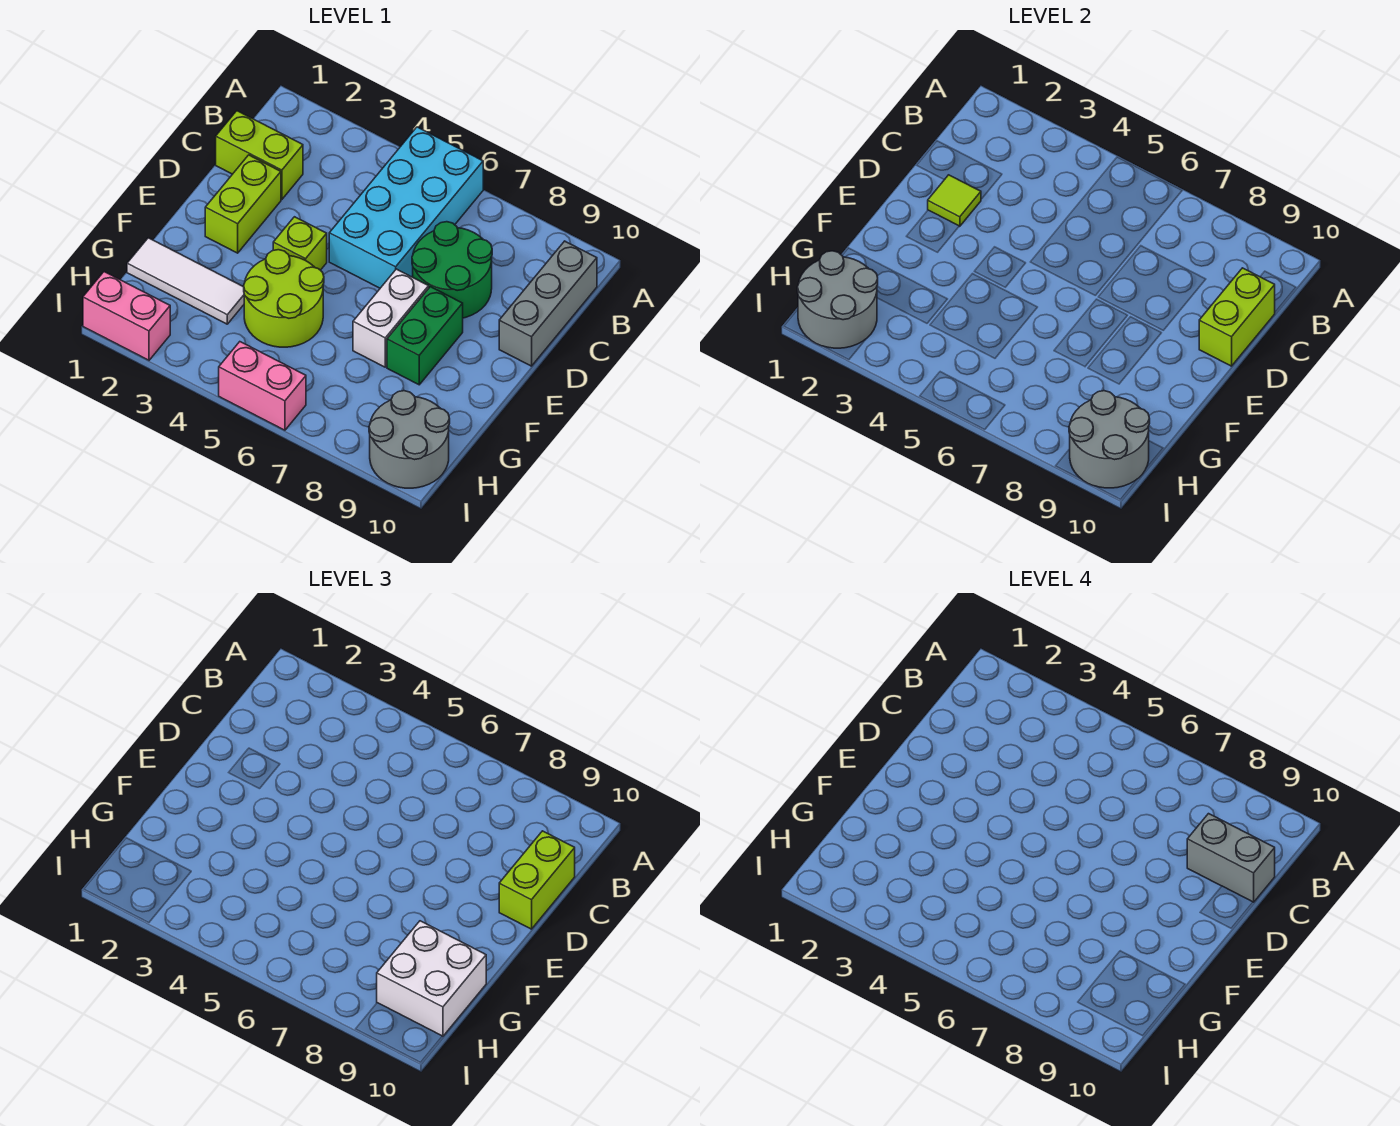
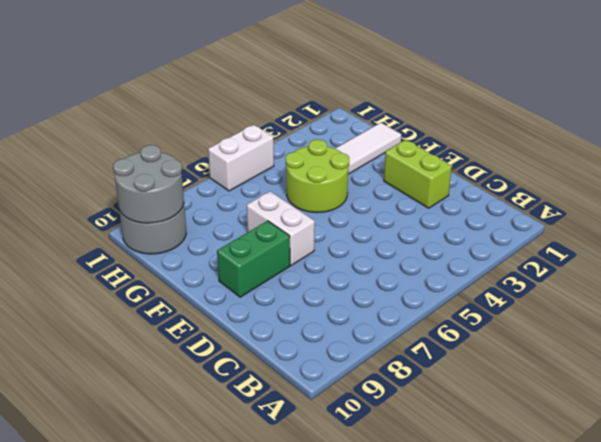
green 1x2 brick [217,221,290,297] -> green 1x2 brick turned to [387,287,463,385]
white 1x2 brick [208,125,274,191] -> pink 1x2 brick [219,342,306,430]
none -> cyan 2x4 brick [329,127,483,288]
none -> grey 1x3 brick [499,241,597,366]
none -> lime 1x2 brick [216,111,303,199]

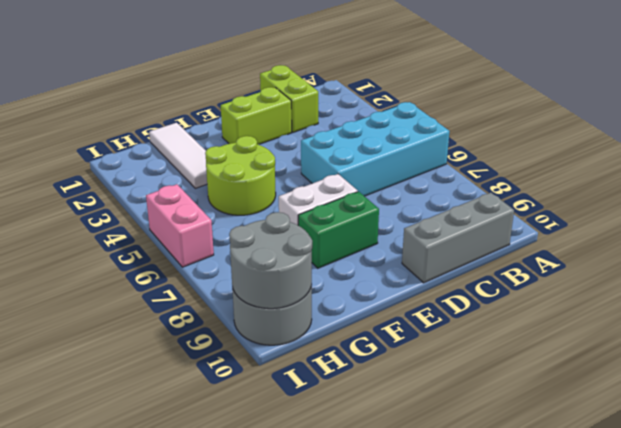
none -> green 2x2 round brick [412,222,492,318]
none -> lime 1x1 brick [273,217,327,270]
none -> pink 1x2 brick [83,272,170,360]

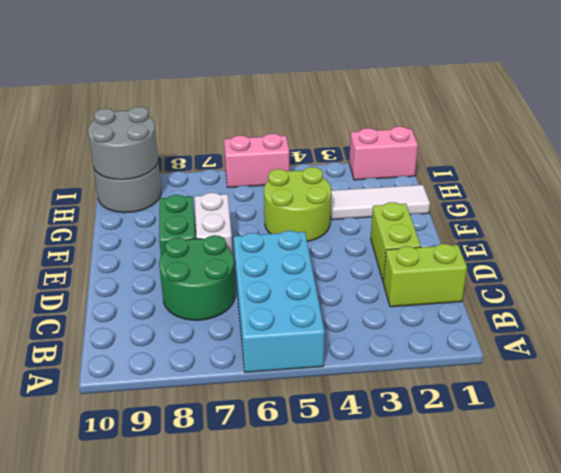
none -> grey 1x3 brick [499,241,597,366]
none -> lime 1x1 brick [273,217,327,270]
none -> lime 1x2 brick [1199,268,1275,366]

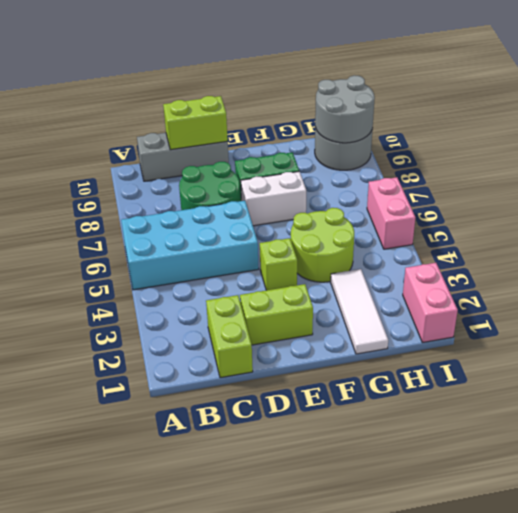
none -> lime 1x1 tile [928,175,981,226]
none -> grey 2x2 round brick [797,251,878,348]
none -> lime 1x2 brick [499,831,575,929]

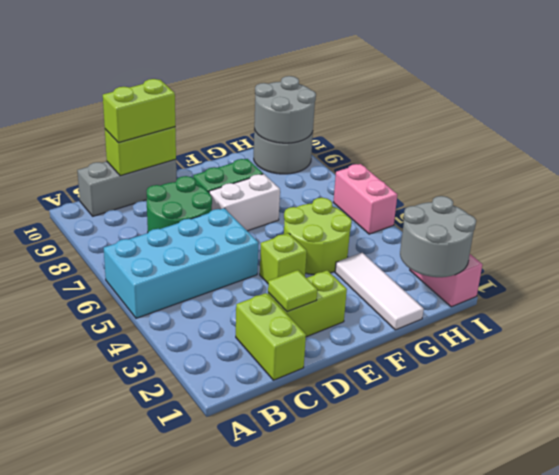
none -> white 2x2 brick [377,921,486,1036]
none -> grey 1x2 brick [1187,814,1275,902]

